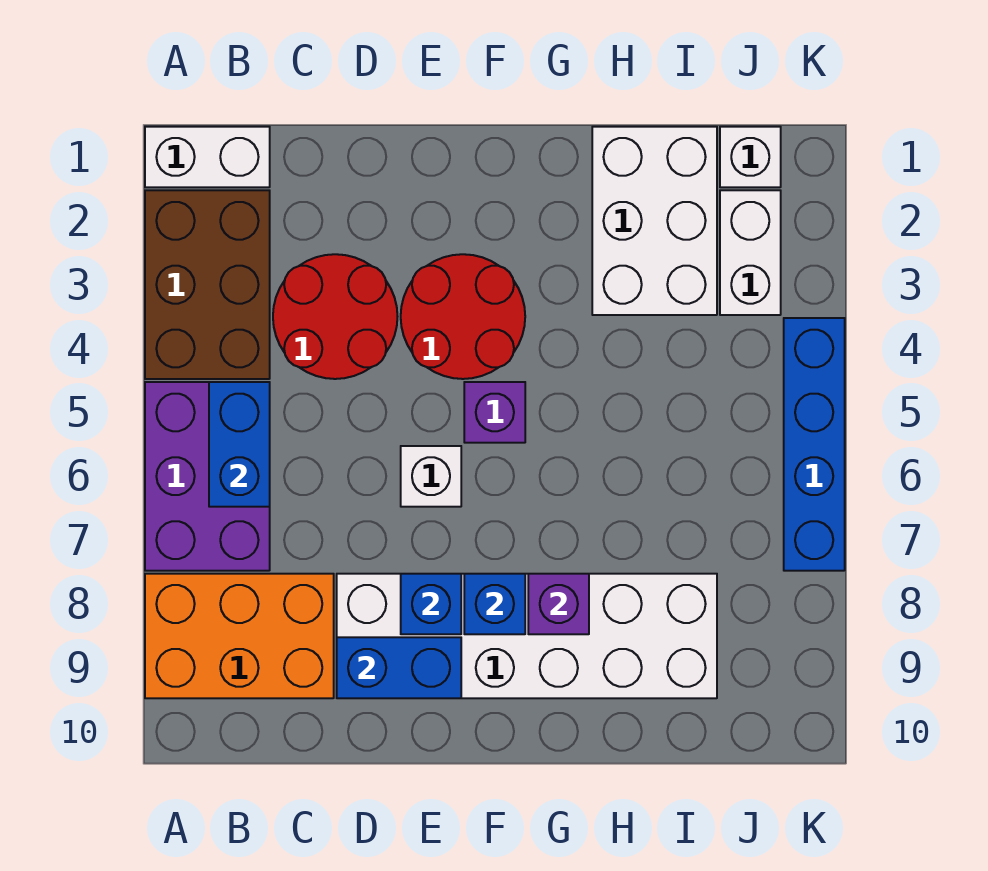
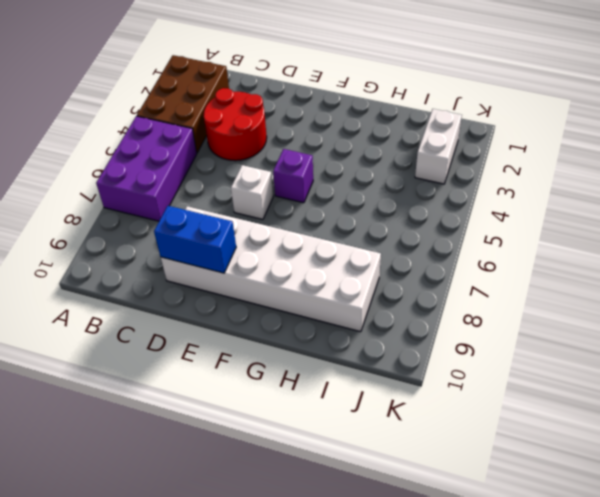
none -> white 1x2 brick [145,127,270,187]
none -> orange 2x3 brick [145,574,334,698]
none -> red 2x2 round brick [401,254,525,379]

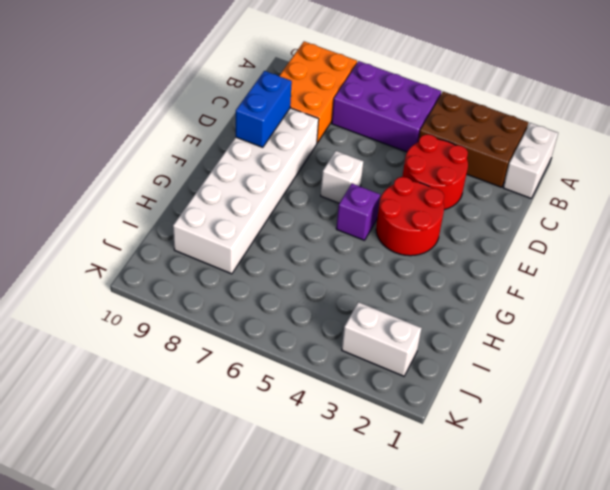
none -> white 2x3 brick [592,127,717,315]
none -> white 1x1 brick [720,127,781,187]
none -> blue 1x4 brick [784,318,845,571]

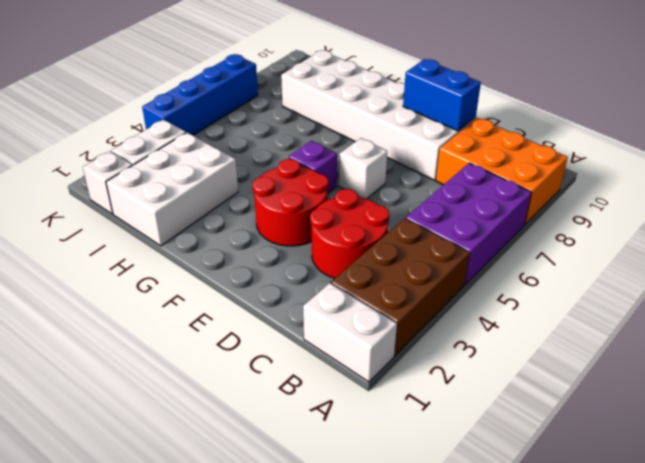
none -> blue 1x2 brick [209,382,270,507]
none -> blue 1x1 brick [401,574,461,634]
none -> blue 1x1 brick [464,574,525,634]

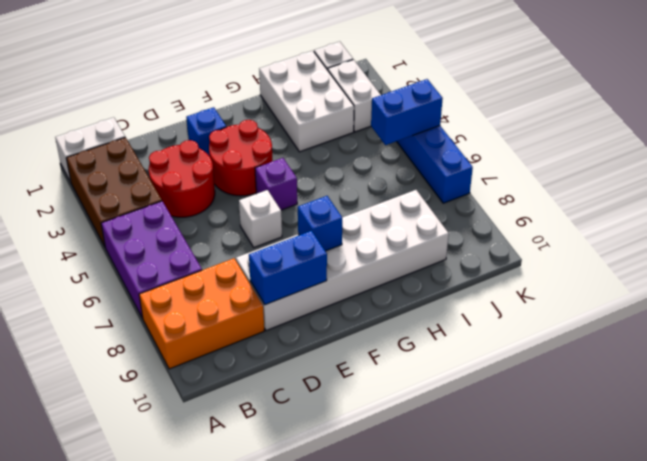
blue 1x1 brick [186,107,226,155] -> blue 1x1 brick moved to [401,574,461,634]
blue 1x2 brick [371,79,443,145] -> blue 1x2 brick turned to [209,382,270,507]
none -> purple 1x1 brick [528,574,589,634]

